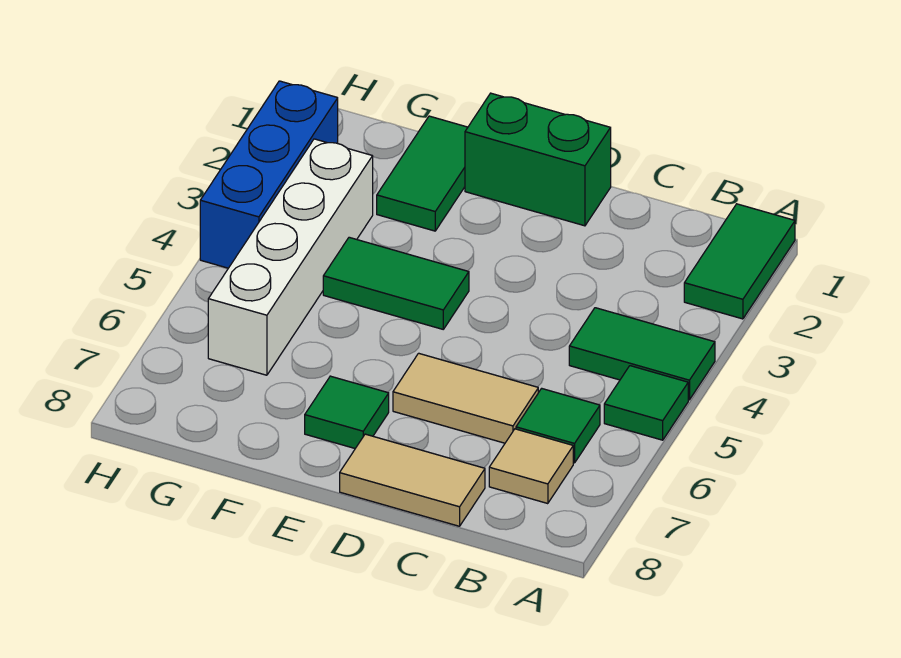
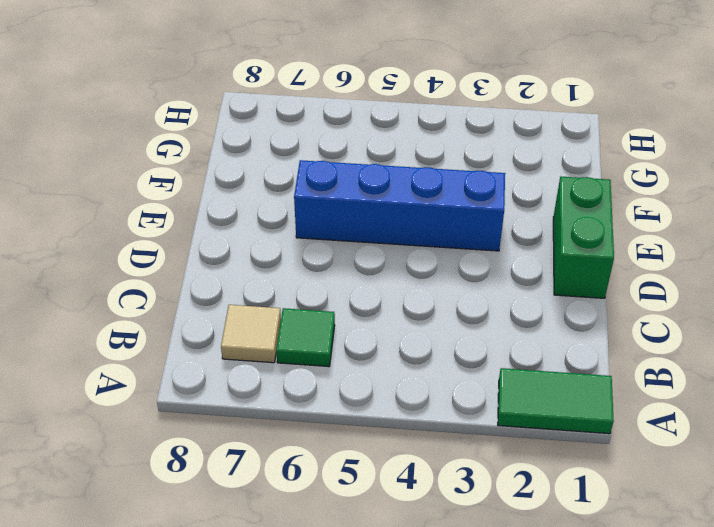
blue 1x4 brick [294,160,505,251] -> green 1x2 tile [323,237,469,329]
none -> green 1x2 tile [569,308,715,400]
none -> green 1x1 tile [604,366,688,440]
none -> tan 1x2 tile [393,353,538,443]

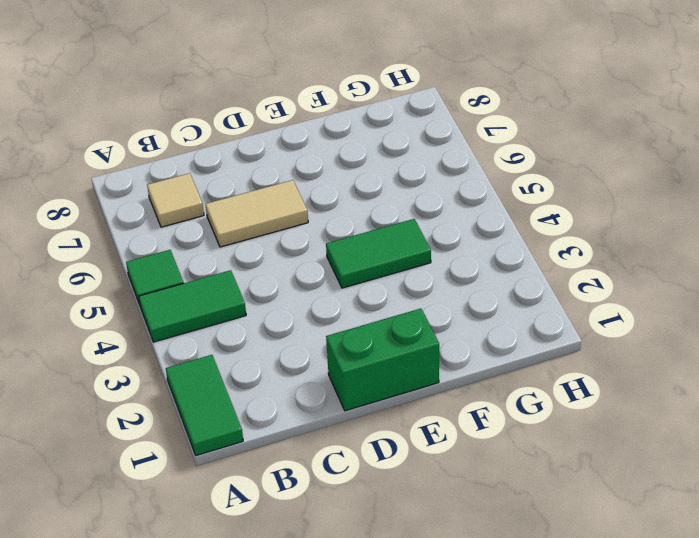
none -> green 1x1 tile [516,388,600,463]
none -> tan 1x2 tile [340,434,485,526]
none -> green 1x1 tile [305,376,389,448]

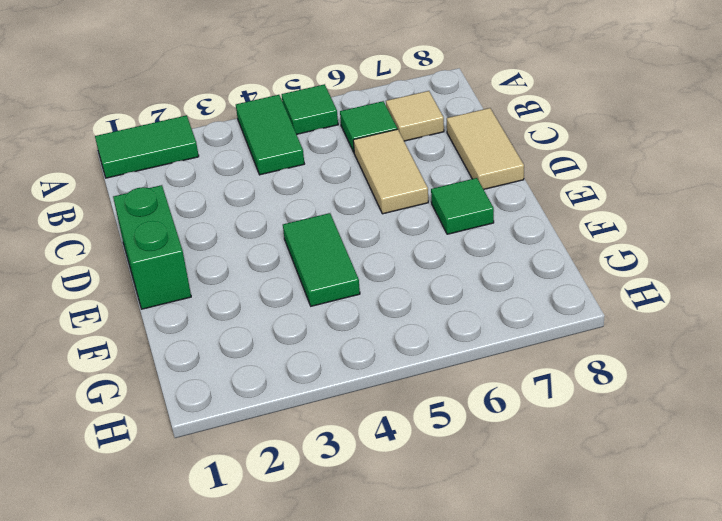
none -> green 1x2 tile [377,116,468,231]
none -> white 1x4 brick [208,139,373,375]
none -> blue 1x3 brick [200,81,338,268]

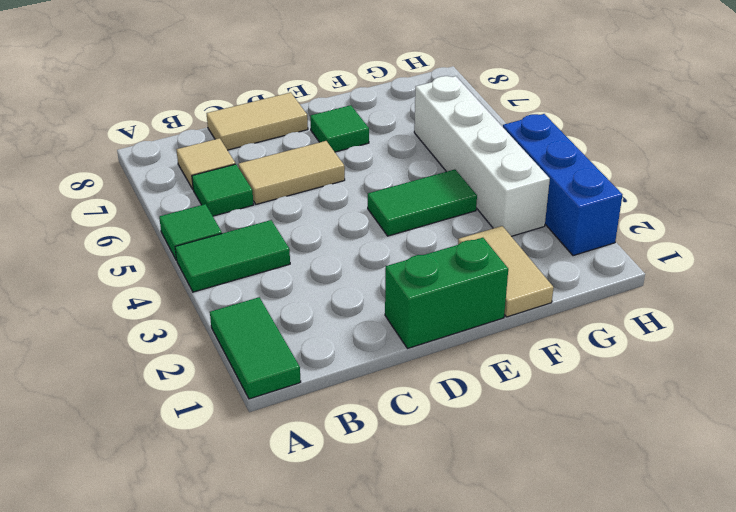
tan 1x2 tile [458,226,554,317] -> green 1x2 tile [377,116,468,231]

